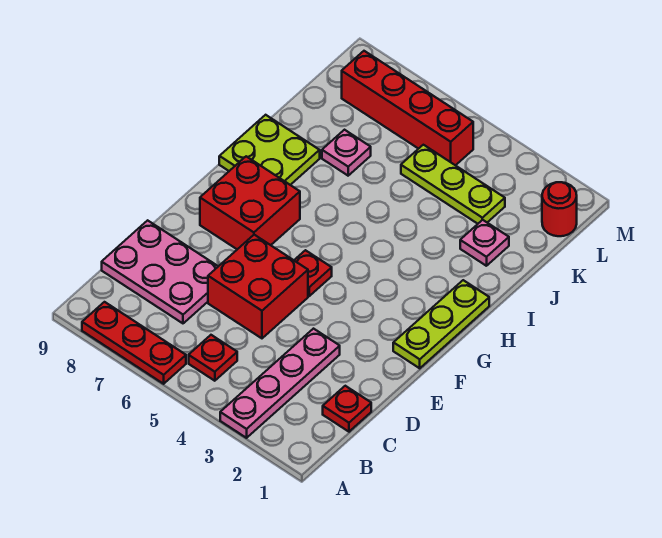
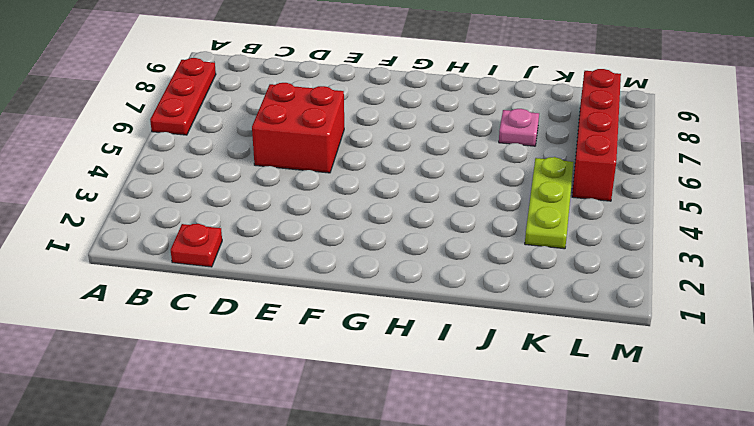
none -> pink 1x4 plate [220,329,340,438]
none -> red 1x1 plate [189,335,237,381]
none -> pink 2x3 plate [102,220,218,323]

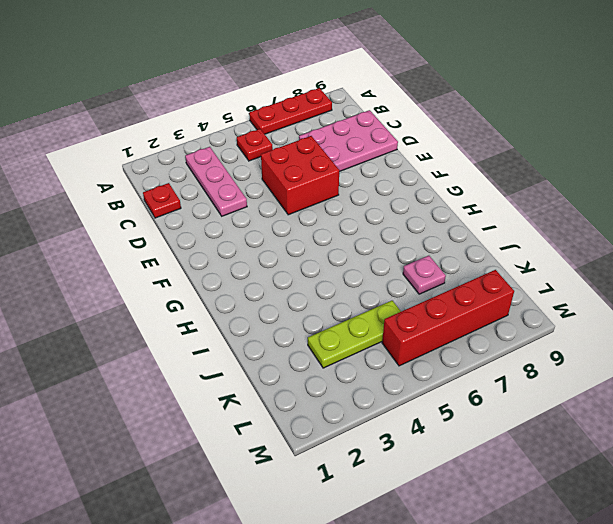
pink 1x3 plate [185,147,247,216] -> pink 1x4 plate [220,329,340,438]
none -> lime 1x3 plate [393,280,489,368]
none -> red 1x1 plate [294,250,332,296]
none -> red 2x2 brick [200,156,300,249]

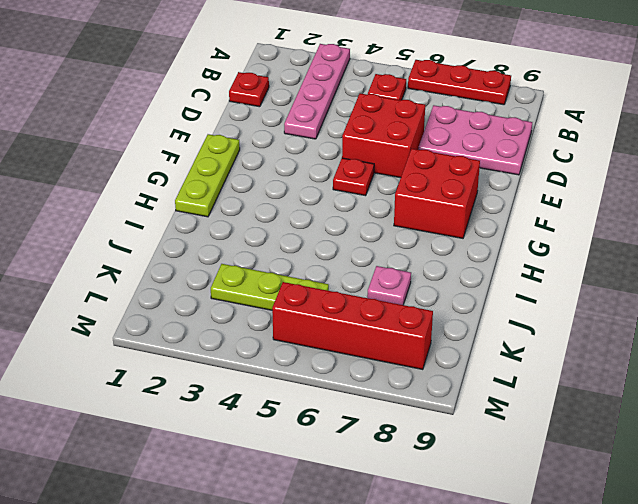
none -> lime 2x2 plate [219,115,320,185]
none -> pink 1x1 plate [460,220,509,266]
none -> red 1x1 round brick [542,182,577,236]

